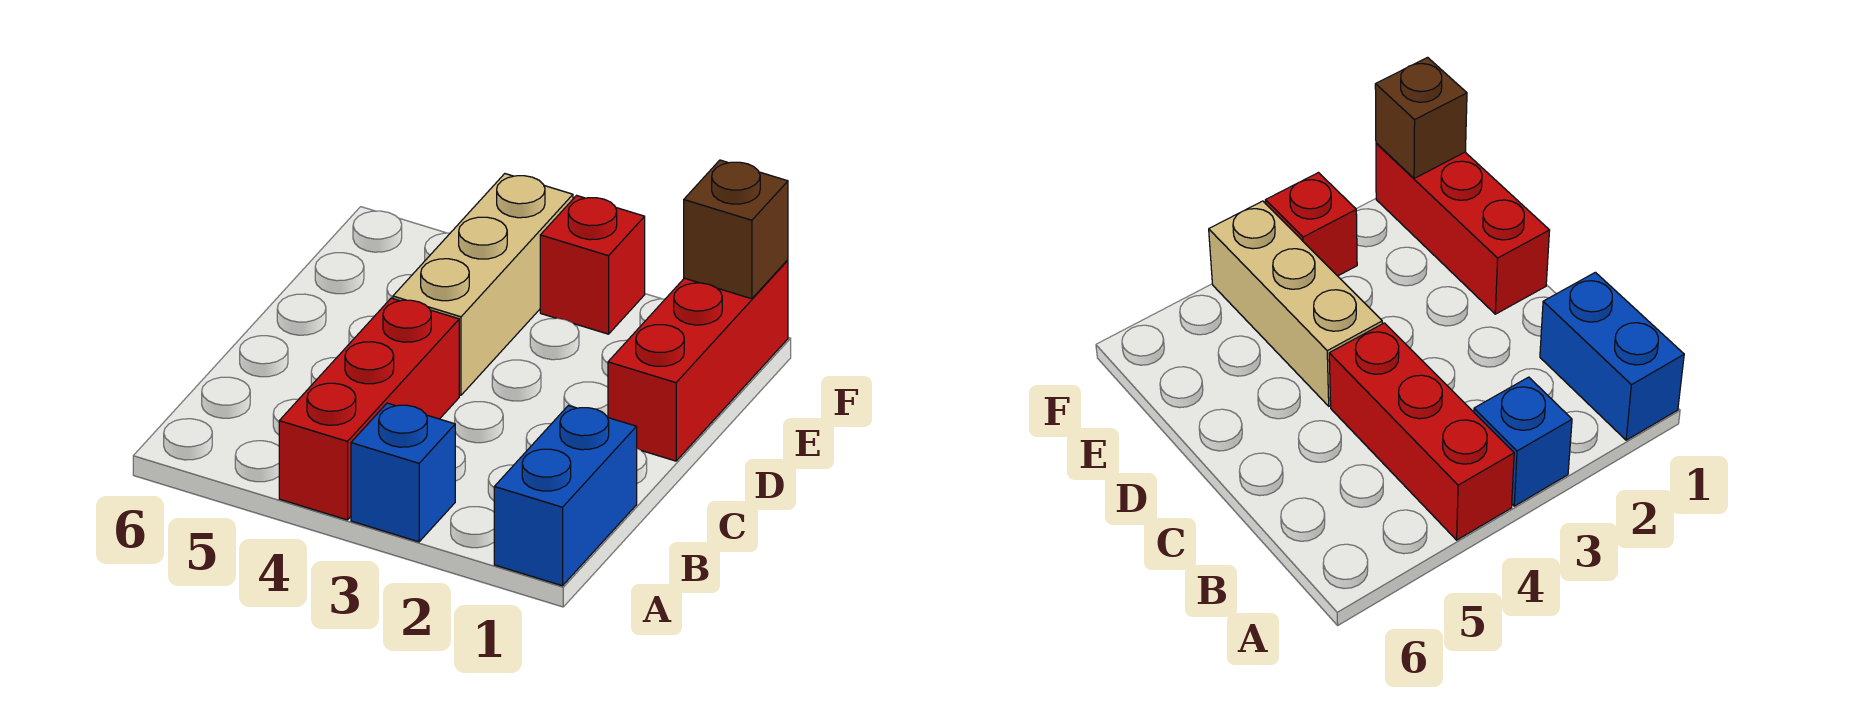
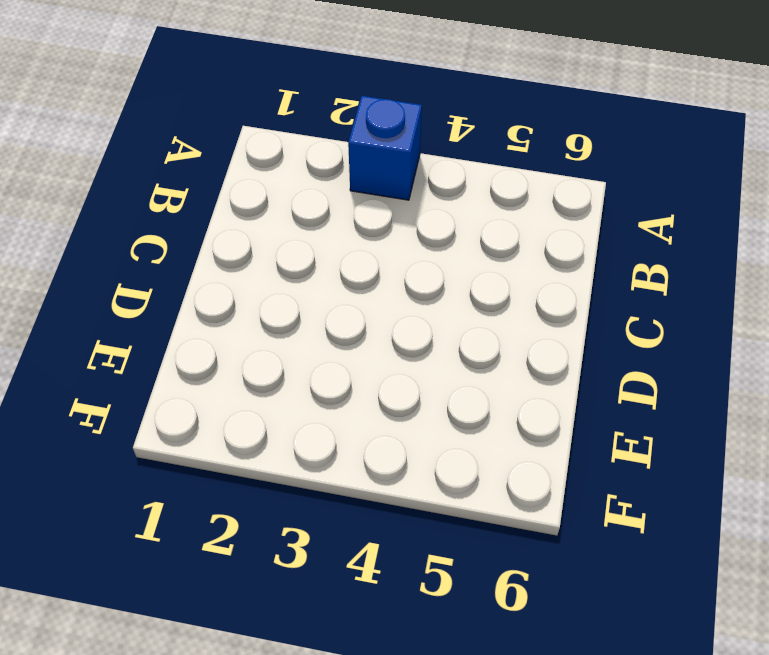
none -> blue 1x2 brick [494,406,637,586]
none -> red 1x3 brick [279,298,459,520]

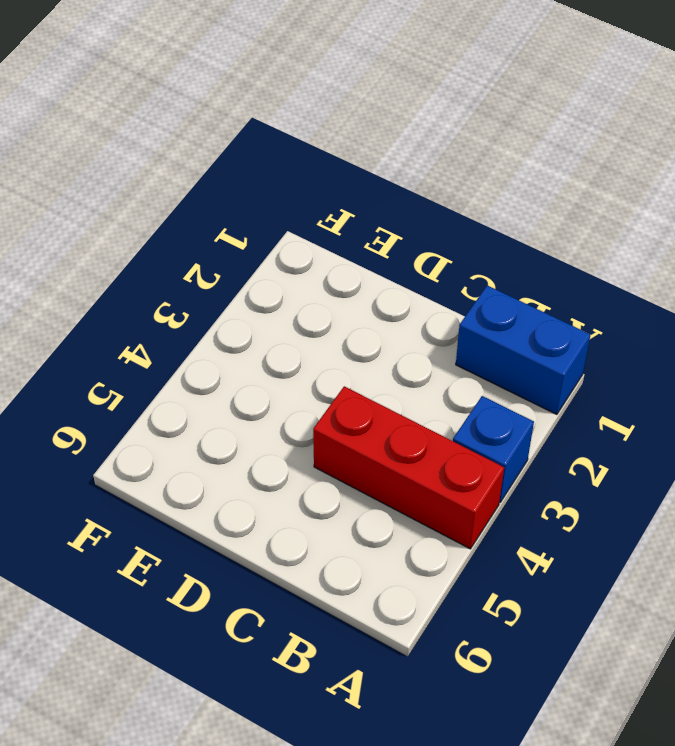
none -> red 1x3 brick [608,260,788,461]
none -> tan 1x3 brick [393,174,573,395]

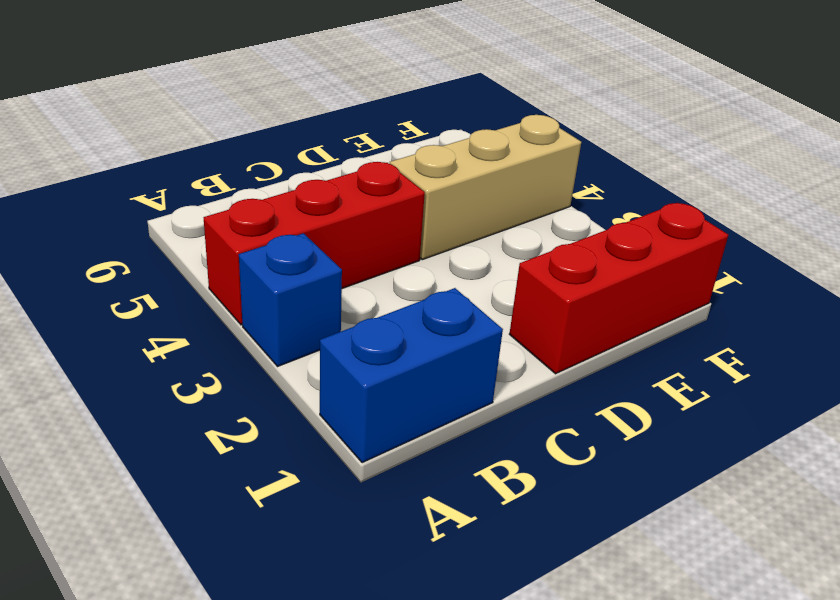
none -> red 1x1 brick [540,195,645,334]
none -> brown 1x1 brick [684,160,788,299]

